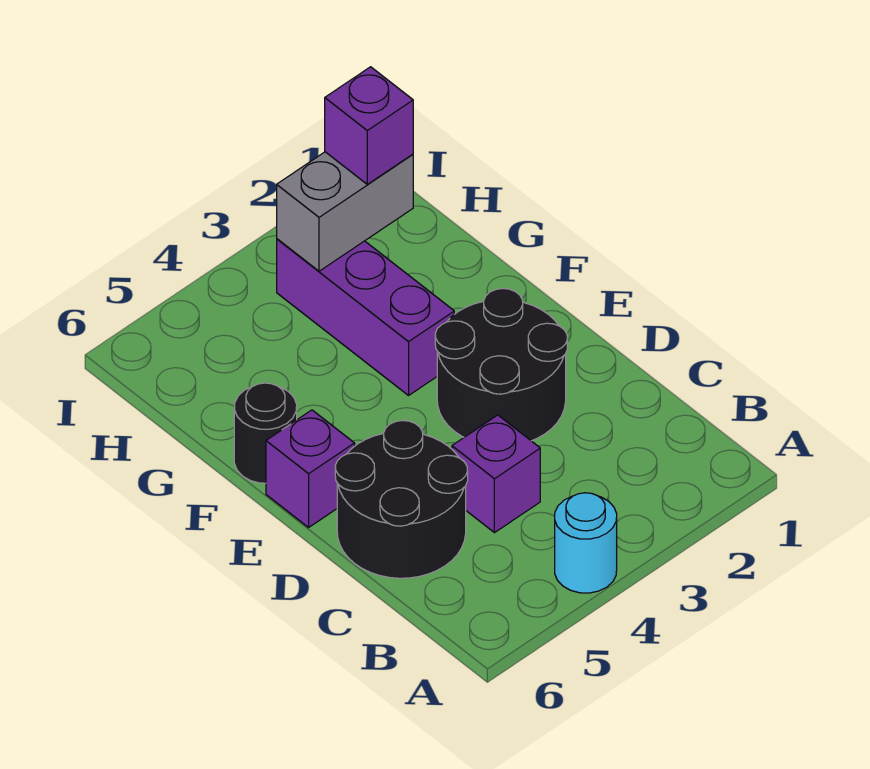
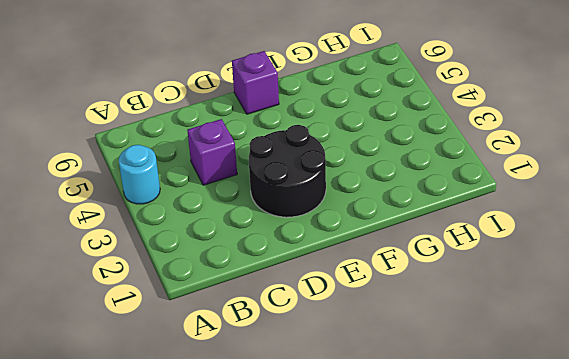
none -> black 2x2 round brick [335,420,468,578]
none -> purple 1x3 brick [277,239,454,395]

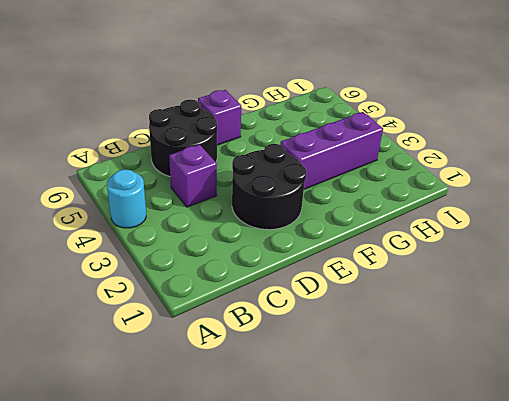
none -> black 1x1 round brick [234,383,297,483]
none -> grey 1x2 brick [277,152,413,271]

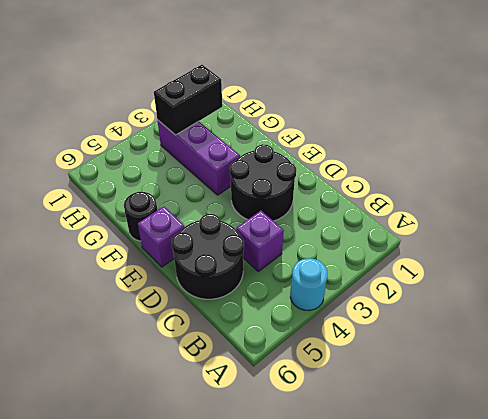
black 1x2 brick [154,65,222,135] -> grey 1x2 brick [277,152,413,271]
none -> purple 1x1 brick [325,67,413,184]

